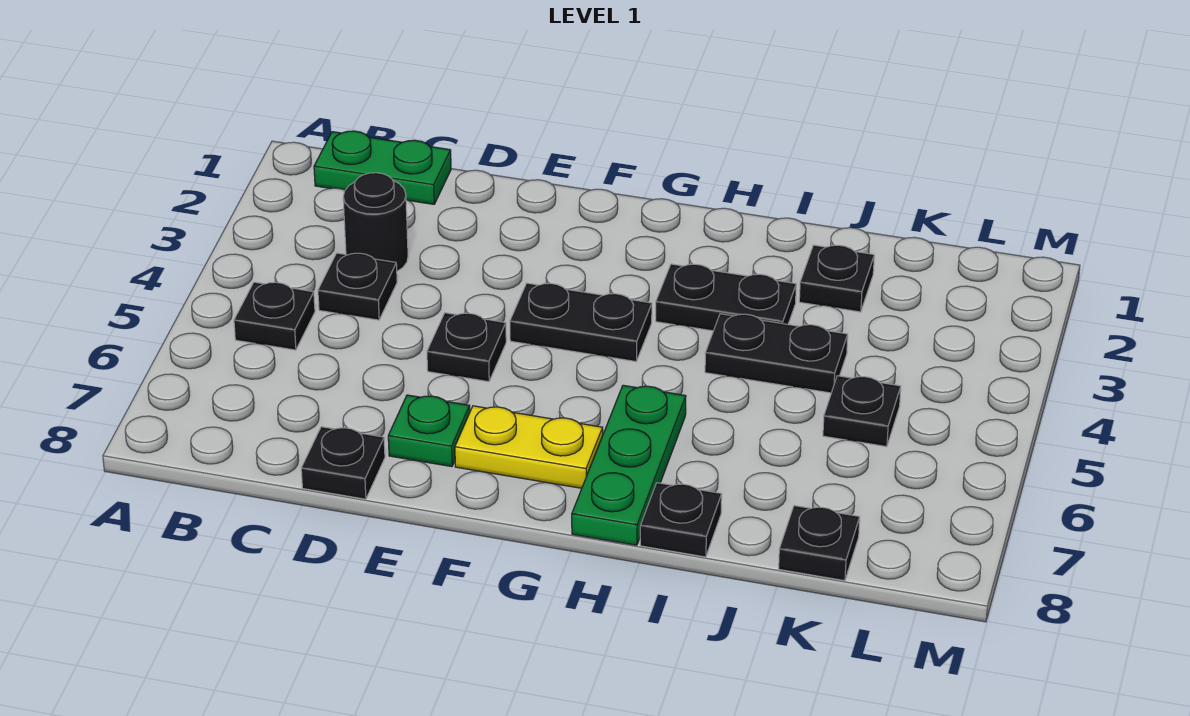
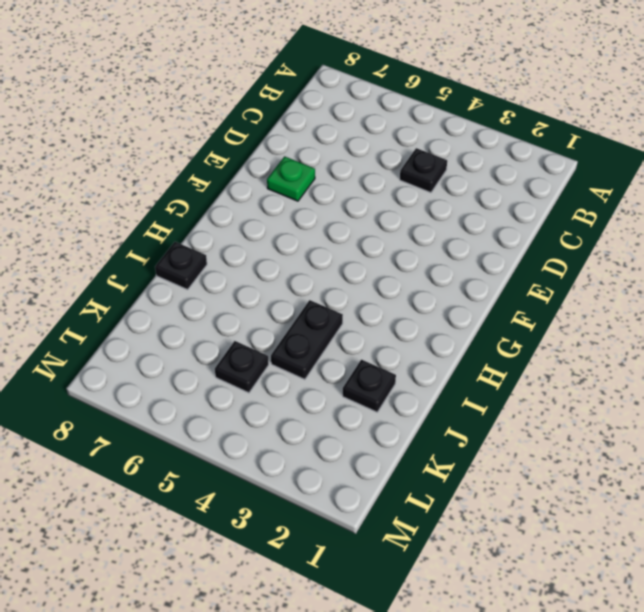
none -> green 1x2 plate [314,131,451,204]
none -> black 1x1 plate [234,282,315,350]
none -> black 1x1 round brick [343,173,408,271]

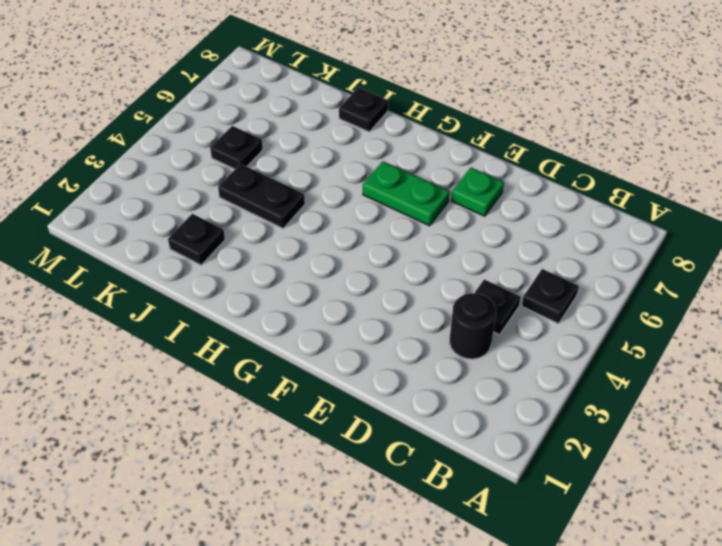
green 1x2 plate [363,161,450,226] -> green 1x2 plate moved to [314,131,451,204]
none -> black 1x1 plate [301,427,385,499]
none -> black 1x1 plate [427,313,506,382]
none -> black 1x2 plate [510,283,652,362]

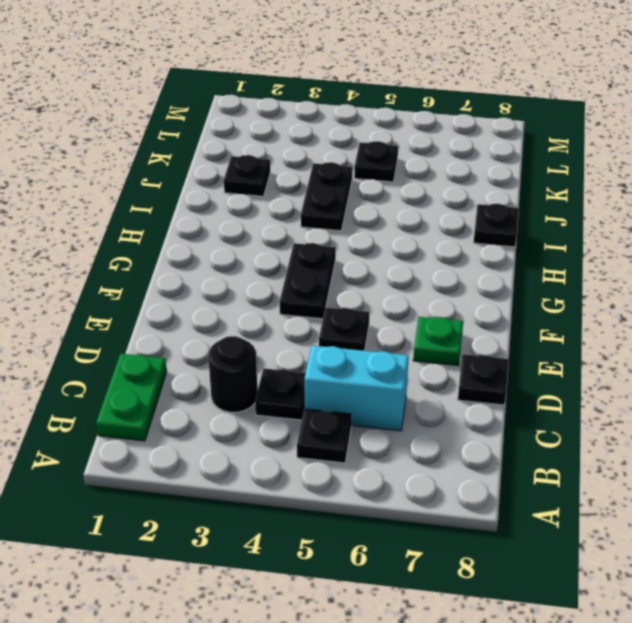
cyan 1x2 brick [304,345,409,431] -> none
none -> yellow 1x2 plate [455,406,603,488]
none -> black 1x2 plate [656,264,796,331]
none -> green 1x3 plate [572,385,686,545]

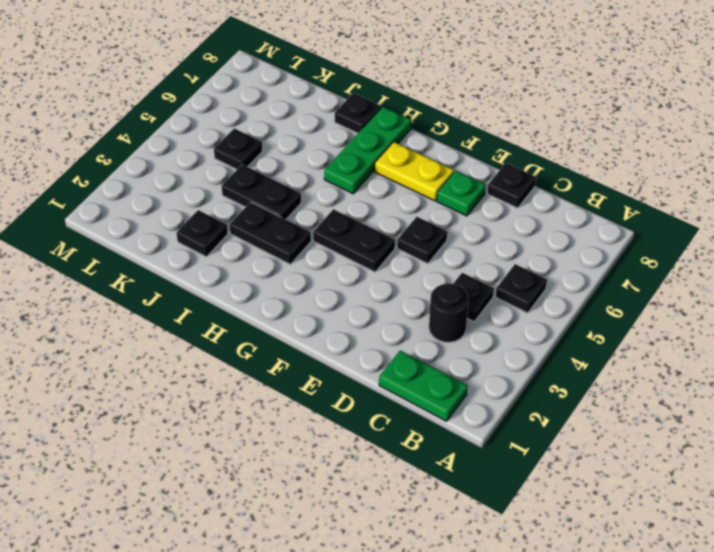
none -> black 1x1 plate [779,506,860,581]

